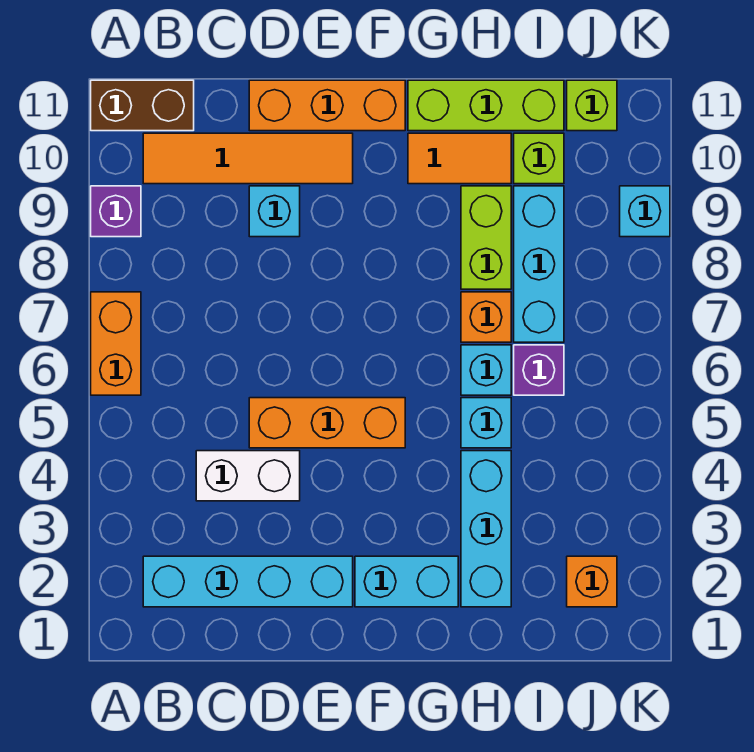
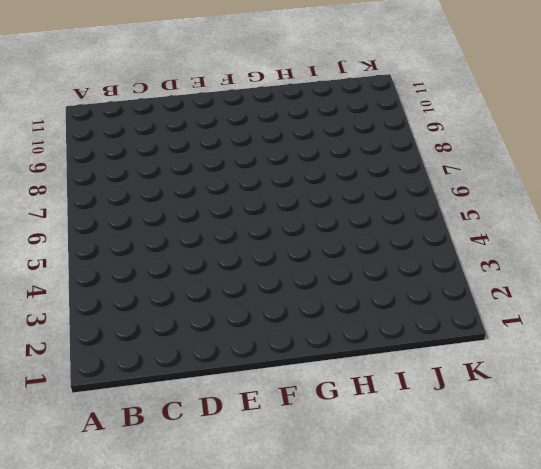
none -> orange 1x2 brick [91,292,141,395]
none -> purple 1x1 brick [91,186,141,237]
none -> brown 1x2 brick [91,80,194,131]

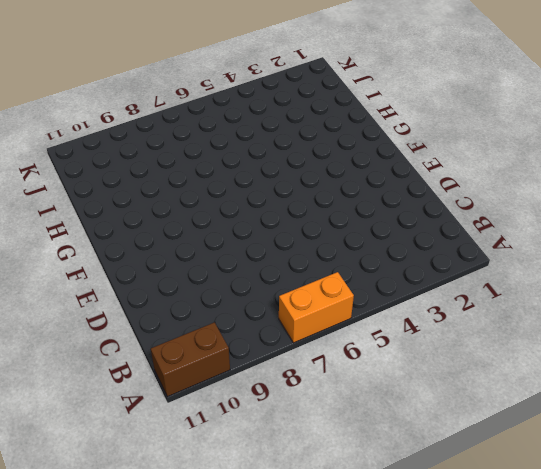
brown 1x2 brick [151,322,230,397] -> brown 1x2 brick turned to [91,80,194,131]
none -> purple 1x1 brick [91,186,141,237]
none -> cyan 1x4 brick [143,556,353,607]
none -> orange 1x4 tile [143,133,353,184]

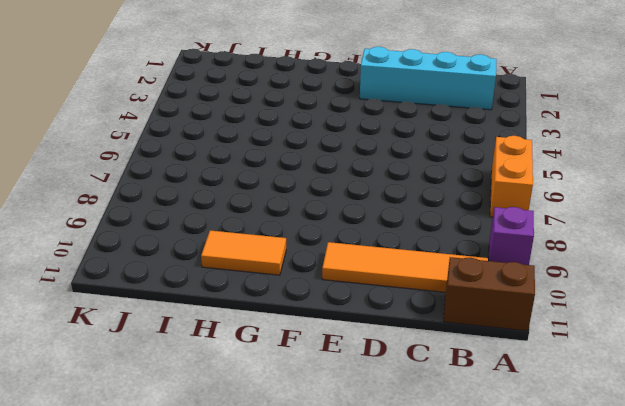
none -> white 1x2 brick [196,451,300,501]
none -> orange 1x3 brick [249,398,405,448]
none -> cyan 1x1 brick [249,186,300,237]

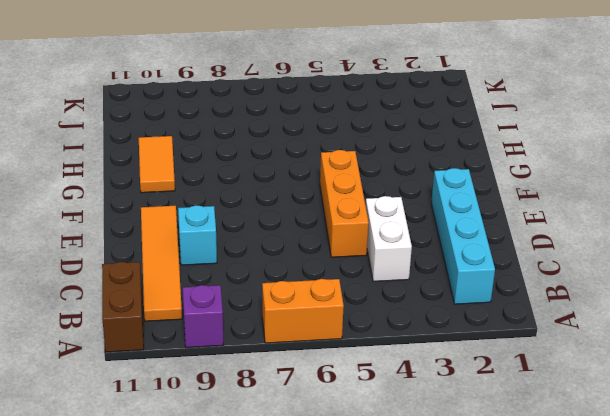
none -> orange 1x3 brick [249,80,405,131]
none -> cyan 1x2 brick [355,556,458,607]
none -> lime 1x3 brick [408,80,564,131]

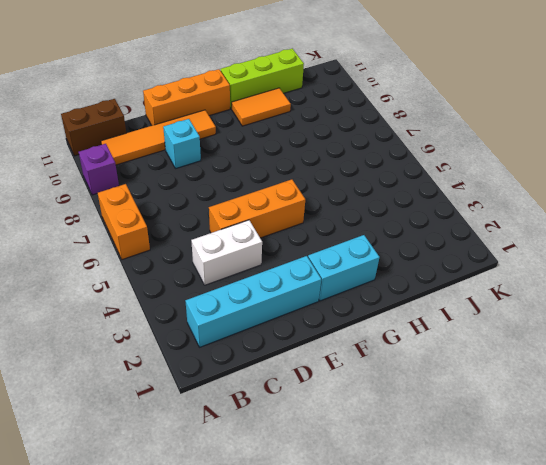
none -> cyan 1x3 brick [461,451,511,607]
none -> cyan 1x1 brick [461,398,511,448]
none -> cyan 1x1 brick [461,345,511,395]

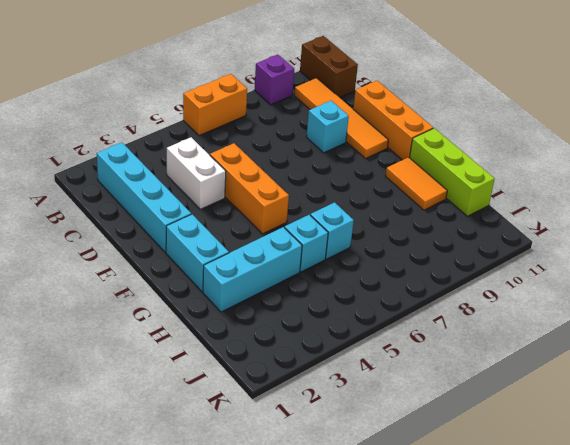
none -> orange 1x1 brick [461,292,511,342]
none -> lime 1x2 brick [461,186,511,289]
none -> purple 1x1 brick [514,345,564,395]

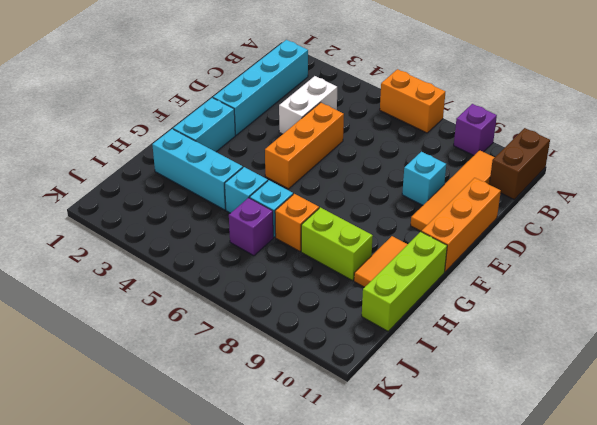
none -> cyan 1x3 brick [514,186,564,342]
none -> lime 1x1 brick [514,133,564,184]
none -> orange 1x1 brick [567,556,617,607]

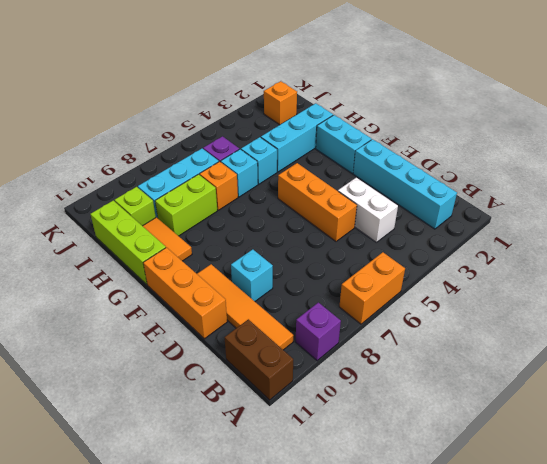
none -> lime 1x1 brick [567,80,617,131]
none -> cyan 1x1 brick [620,186,670,237]

